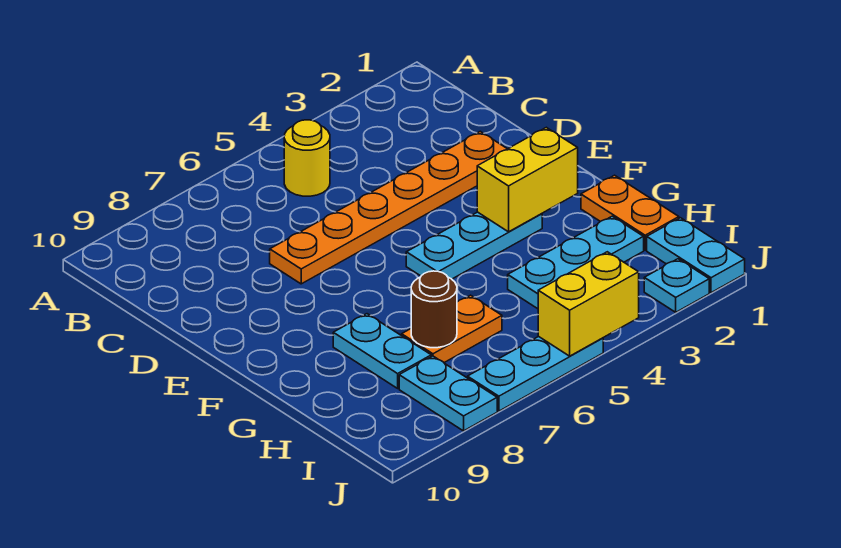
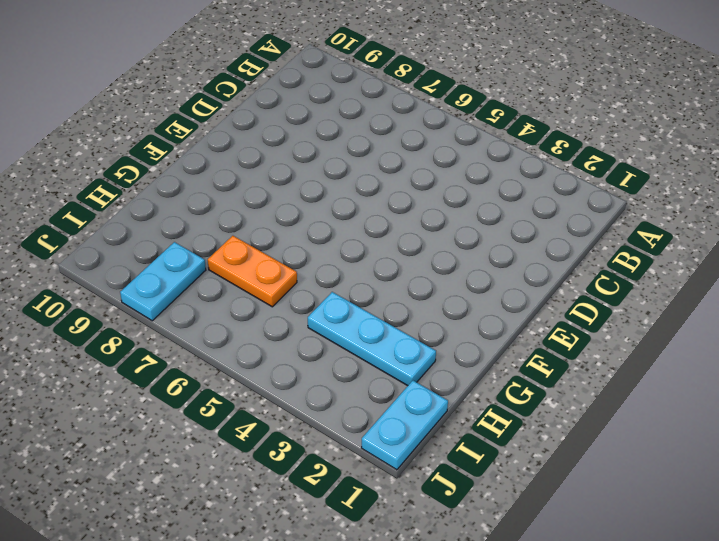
none -> yellow 1x1 round brick [284,120,330,196]
none -> orange 1x6 plate [270,131,507,284]
none -> cyan 1x3 plate [406,212,542,279]

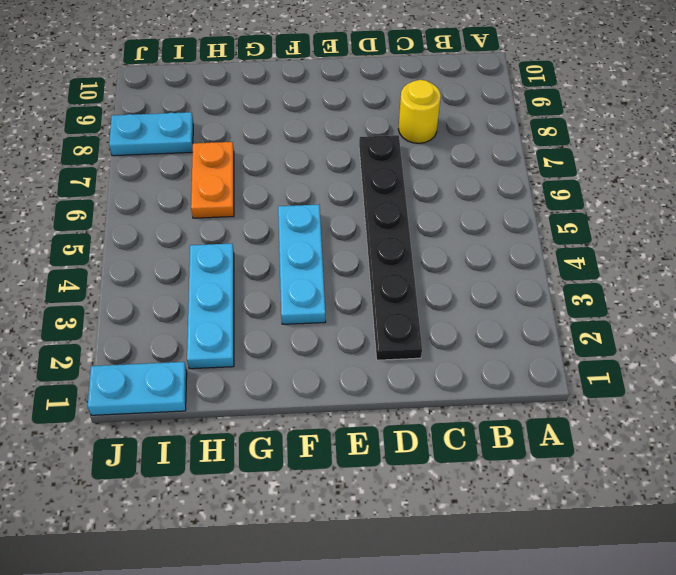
yellow 1x1 round brick [398,80,441,143] -> yellow 1x1 round brick moved to [284,120,330,196]
black 1x6 plate [359,135,422,360] -> orange 1x6 plate [270,131,507,284]
none -> orange 1x2 plate [581,175,679,250]
none -> cyan 1x2 plate [333,314,431,388]
none -> cyan 1x1 plate [644,259,709,312]

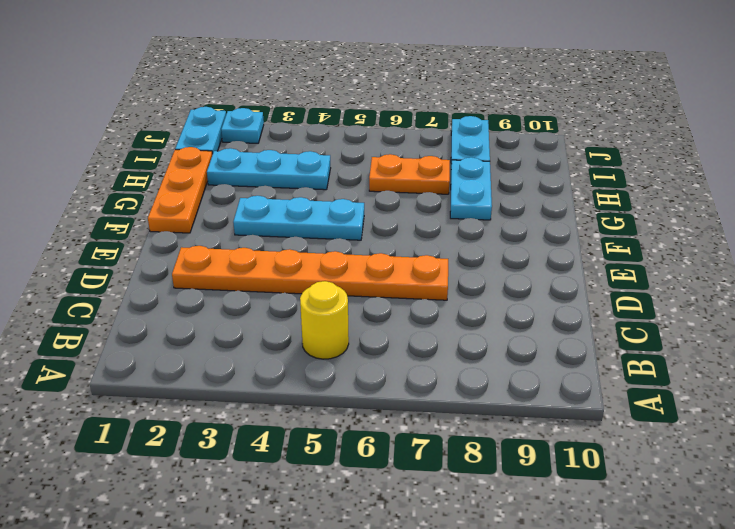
orange 1x3 plate [148,147,212,233] -> orange 1x2 plate [581,175,679,250]
none -> cyan 1x3 plate [468,337,603,411]
none -> yellow 1x2 brick [477,127,578,232]
none -> brown 1x1 round brick [411,271,457,348]

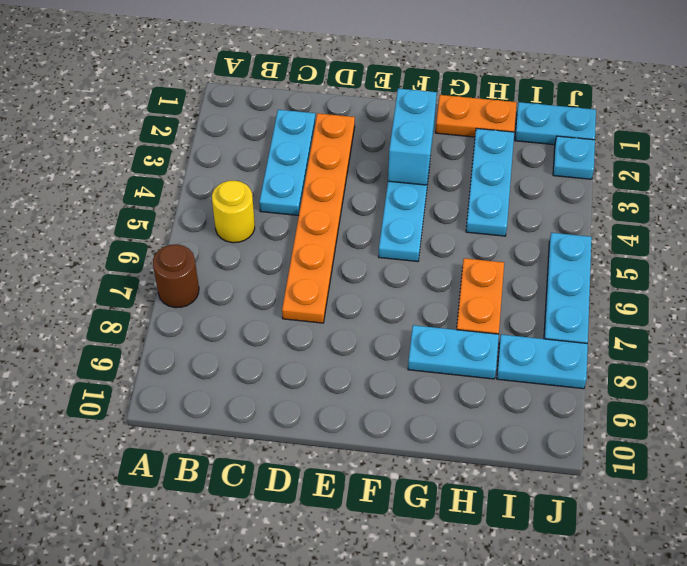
brown 1x1 round brick [153,244,199,308] -> brown 1x1 round brick moved to [411,271,457,348]
cyan 1x3 plate [259,110,315,216] -> none
cyan 1x2 brick [388,89,437,185] -> yellow 1x2 brick [477,127,578,232]
none -> yellow 1x2 brick [538,252,639,356]

